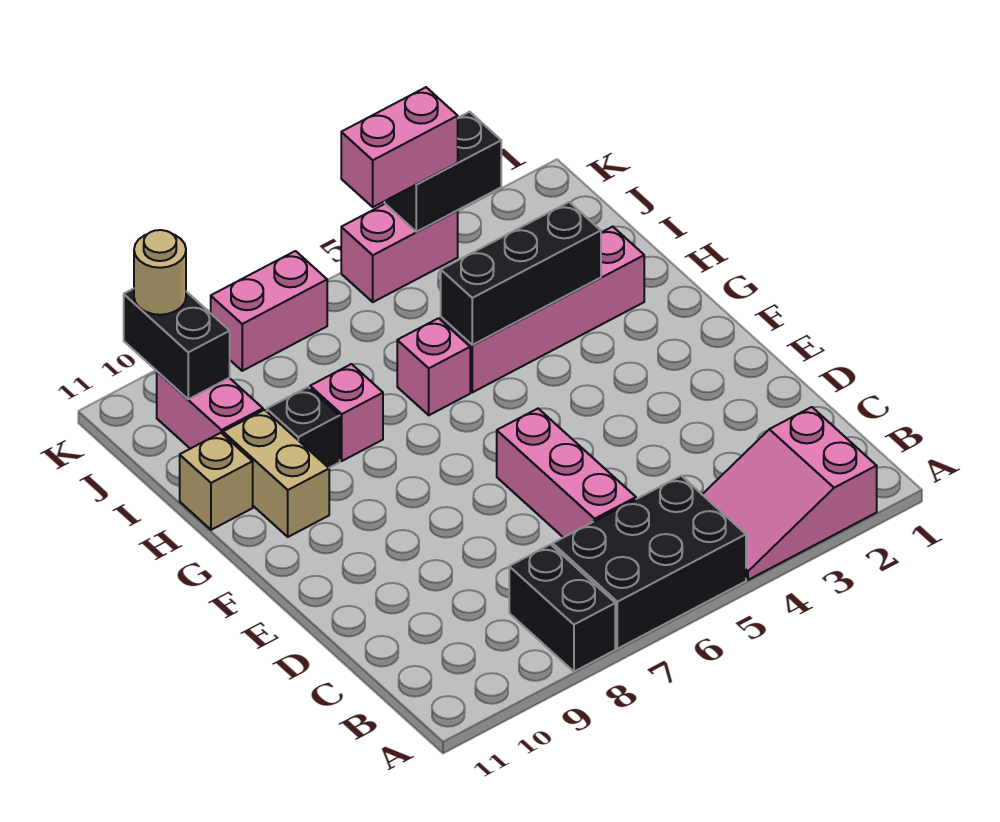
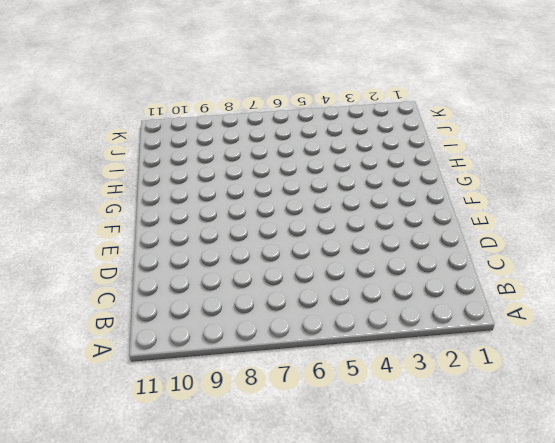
none -> pink 2x3 slope [702,407,877,580]
none -> black 2x3 brick [553,476,746,649]
none -> black 1x2 brick [509,545,615,672]

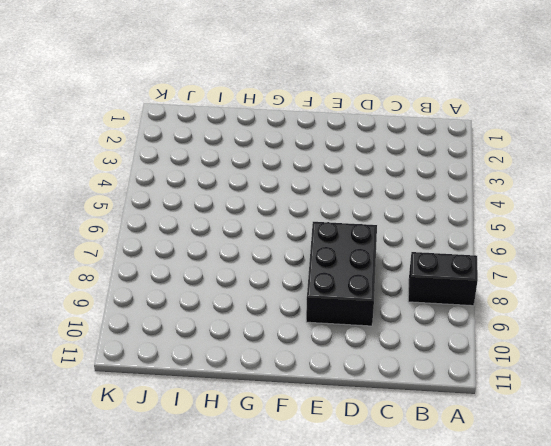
black 2x3 brick [306,222,377,326] -> black 2x3 brick moved to [553,476,746,649]
none -> pink 2x3 slope [702,407,877,580]
none -> pink 1x3 brick [497,409,636,538]
none -> tan 1x2 brick [223,410,329,537]

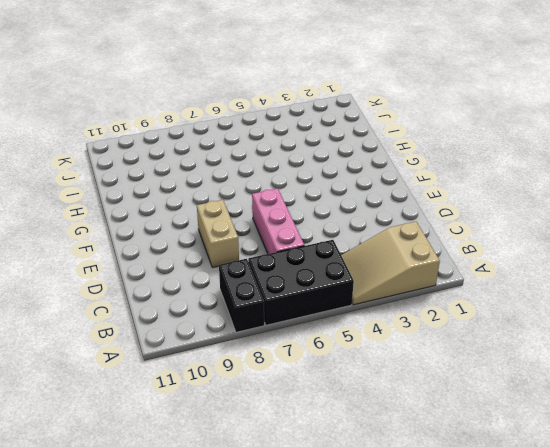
tan 2x3 slope [341,222,440,305] -> pink 2x3 slope [702,407,877,580]
tan 1x2 brick [197,200,239,268] -> tan 1x2 brick moved to [223,410,329,537]
none -> pink 1x4 brick [441,227,644,392]
none -> pink 1x1 brick [397,318,470,415]
none -> pink 1x1 brick [310,364,383,461]

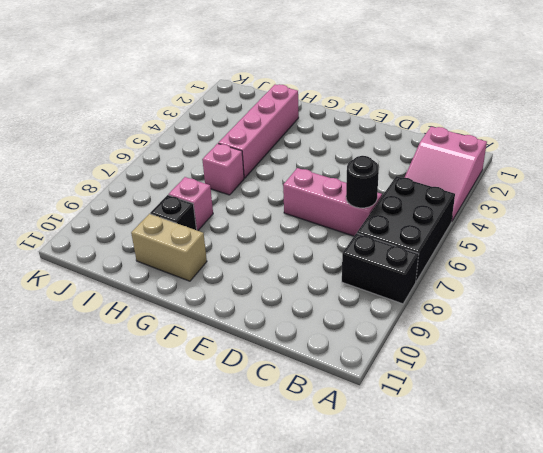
black 1x1 round brick [346,156,379,208] -> none
none -> tan 1x1 brick [180,433,253,530]
none -> pink 1x2 brick [157,372,263,449]
none -> pink 1x2 brick [341,204,458,302]

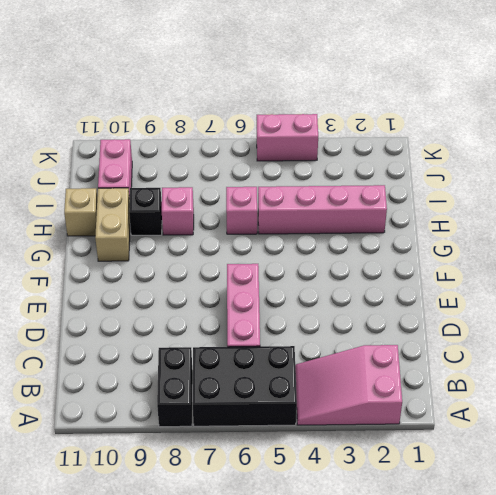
none -> pink 1x2 brick [211,251,327,371]
none -> black 1x3 brick [441,202,601,345]
none -> black 1x2 brick [124,289,230,399]

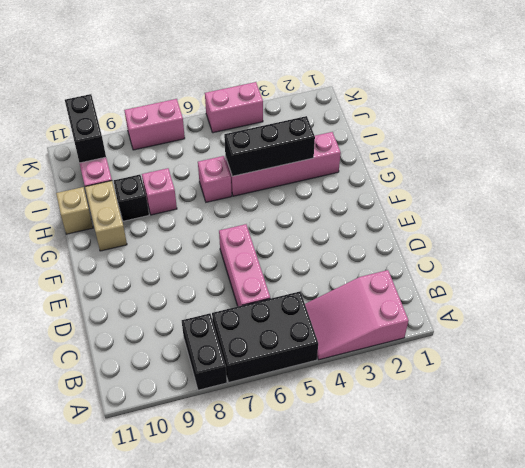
none -> black 1x2 brick [385,112,501,232]
none -> pink 1x2 brick [341,87,458,207]
none -> tan 1x1 round brick [134,230,186,315]

